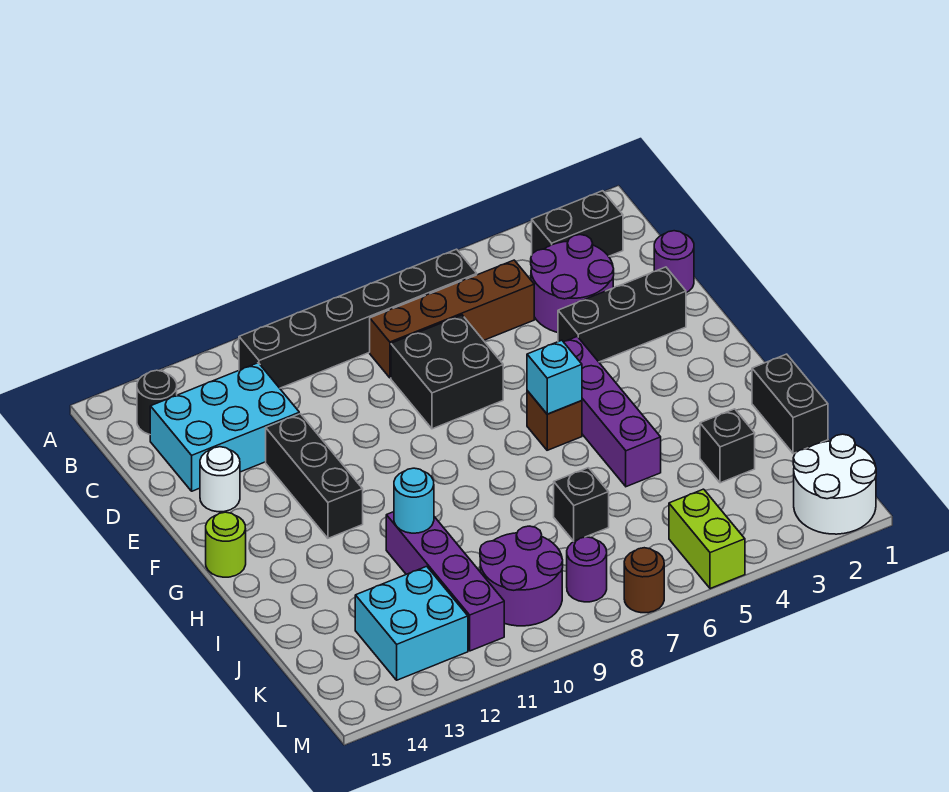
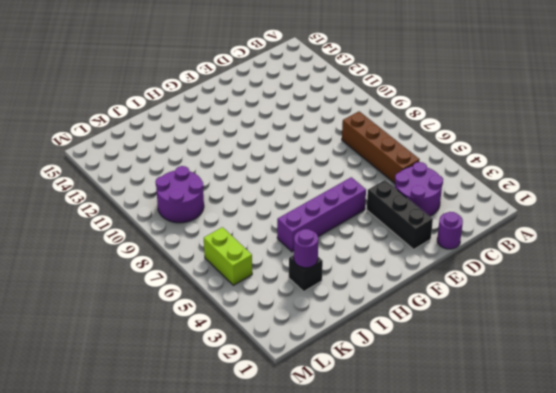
purple 1x1 round brick [294,229,318,268] -> purple 1x1 round brick moved to [567,537,607,602]
lime 1x2 brick [204,227,252,285] -> lime 1x2 brick turned to [669,489,745,589]
none -> black 1x2 brick [532,191,623,256]
none -> black 1x6 brick [239,249,477,388]
none -> black 1x1 round brick [137,370,177,434]

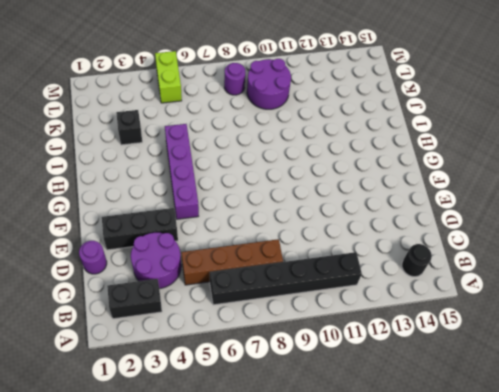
none -> cyan 2x3 brick [150,363,299,491]
none -> black 2x2 brick [391,315,503,429]
none -> black 1x3 brick [266,414,363,538]

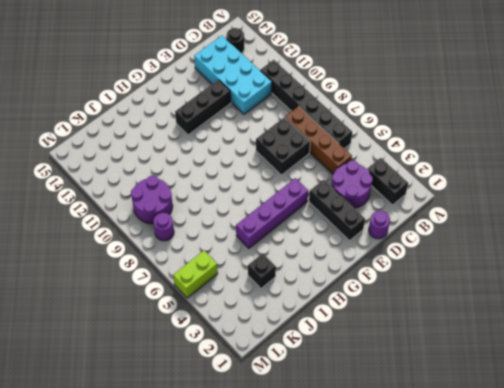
cyan 2x4 brick [194,36,272,114] -> cyan 2x3 brick [150,363,299,491]
none -> white 1x1 round brick [200,447,240,512]
none -> brown 1x1 brick [527,391,582,450]
none -> lime 1x1 round brick [206,512,246,577]

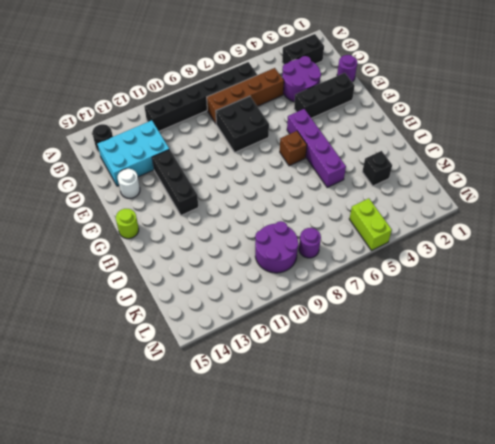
none -> black 1x2 brick [752,354,828,454]
none -> purple 1x4 brick [386,512,504,651]
none -> black 1x1 brick [554,468,609,541]

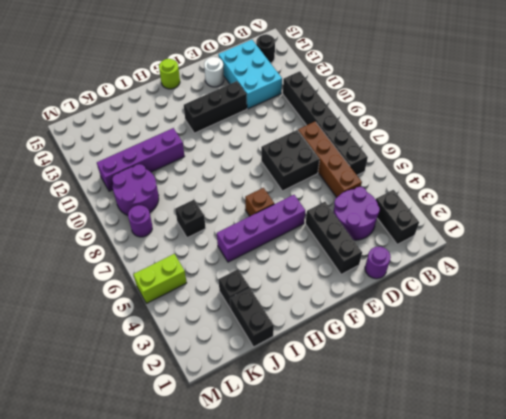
black 1x2 brick [230,288,274,347] -> black 1x2 brick turned to [752,354,828,454]
none -> cyan 2x2 brick [355,566,468,680]
none -> white 2x2 round brick [793,434,876,534]
none -> brown 1x1 round brick [624,548,664,613]

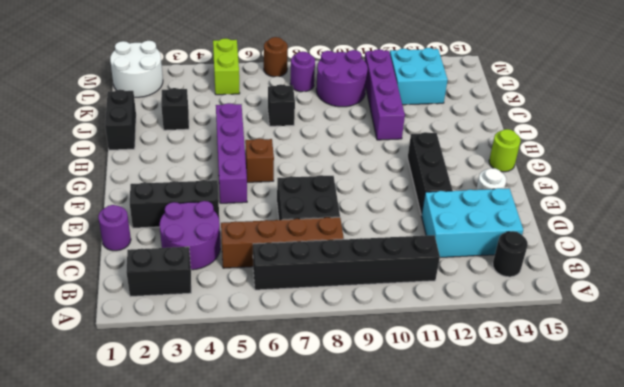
none -> cyan 1x1 brick [527,340,582,414]
none -> cyan 1x1 round brick [394,468,434,533]

